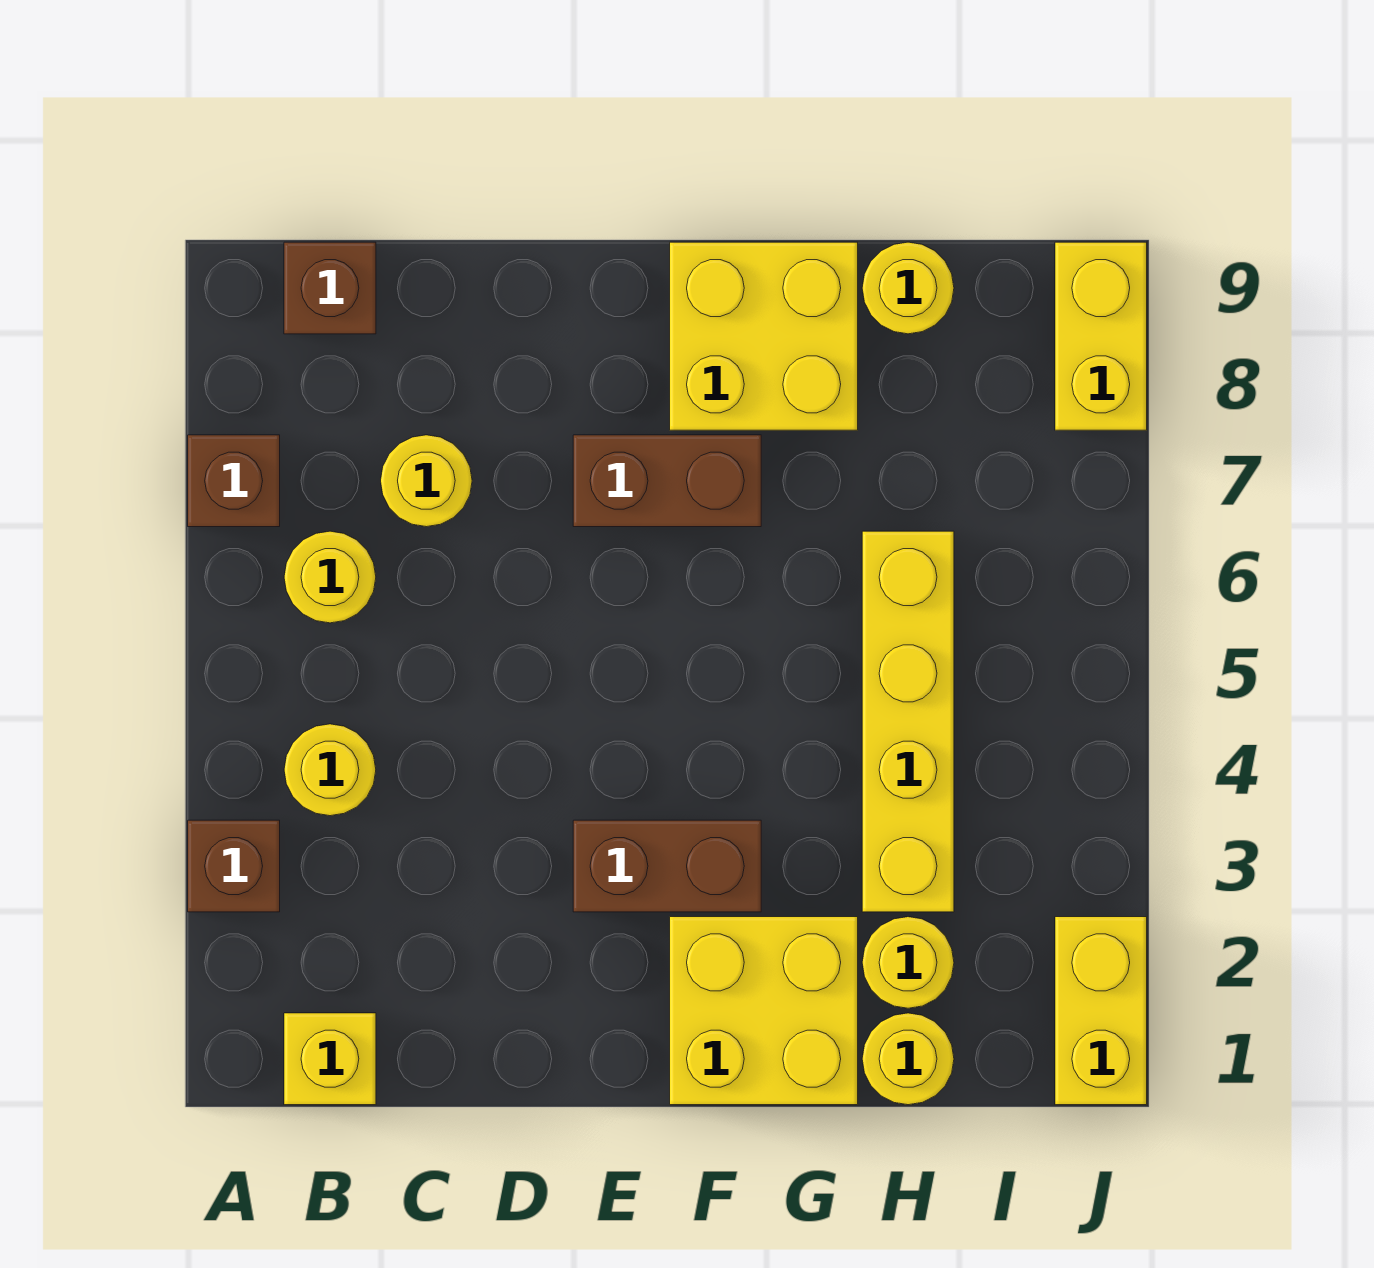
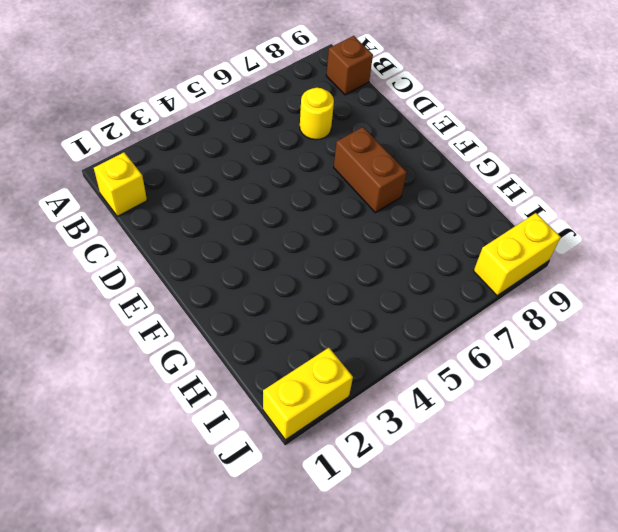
none -> brown 1x1 brick [188,820,280,912]
none -> brown 1x1 brick [188,435,280,527]
none -> yellow 1x1 round brick [284,724,376,816]

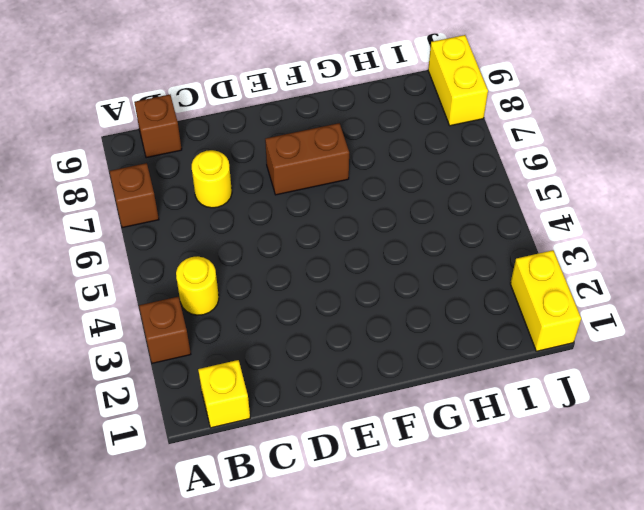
none -> yellow 1x1 round brick [284,531,376,623]
none -> brown 1x2 brick [573,820,761,912]
none -> yellow 2x2 brick [670,917,858,1105]

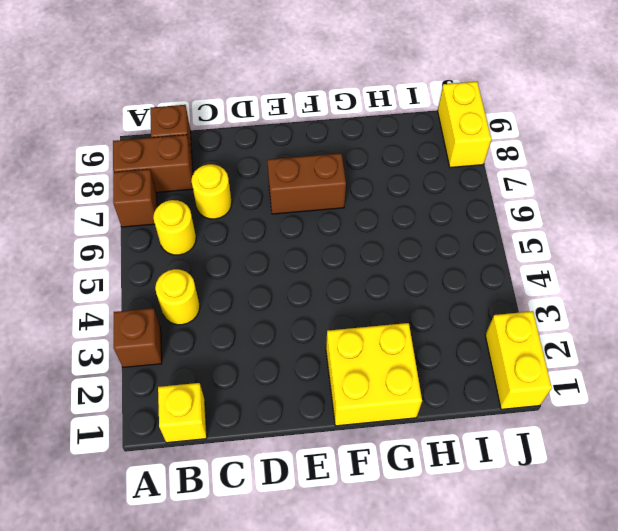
brown 1x2 brick [113,135,193,192] -> brown 1x2 brick moved to [573,820,761,912]
none -> yellow 2x2 brick [670,242,858,430]
none -> yellow 1x1 round brick [862,1013,954,1105]
none -> yellow 1x1 round brick [862,917,954,1008]

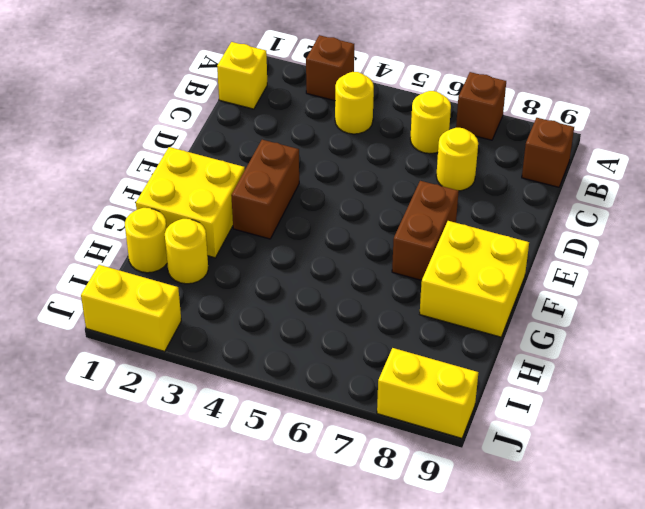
none -> yellow 1x4 brick [862,531,954,912]
none -> yellow 1x1 round brick [862,242,954,334]

